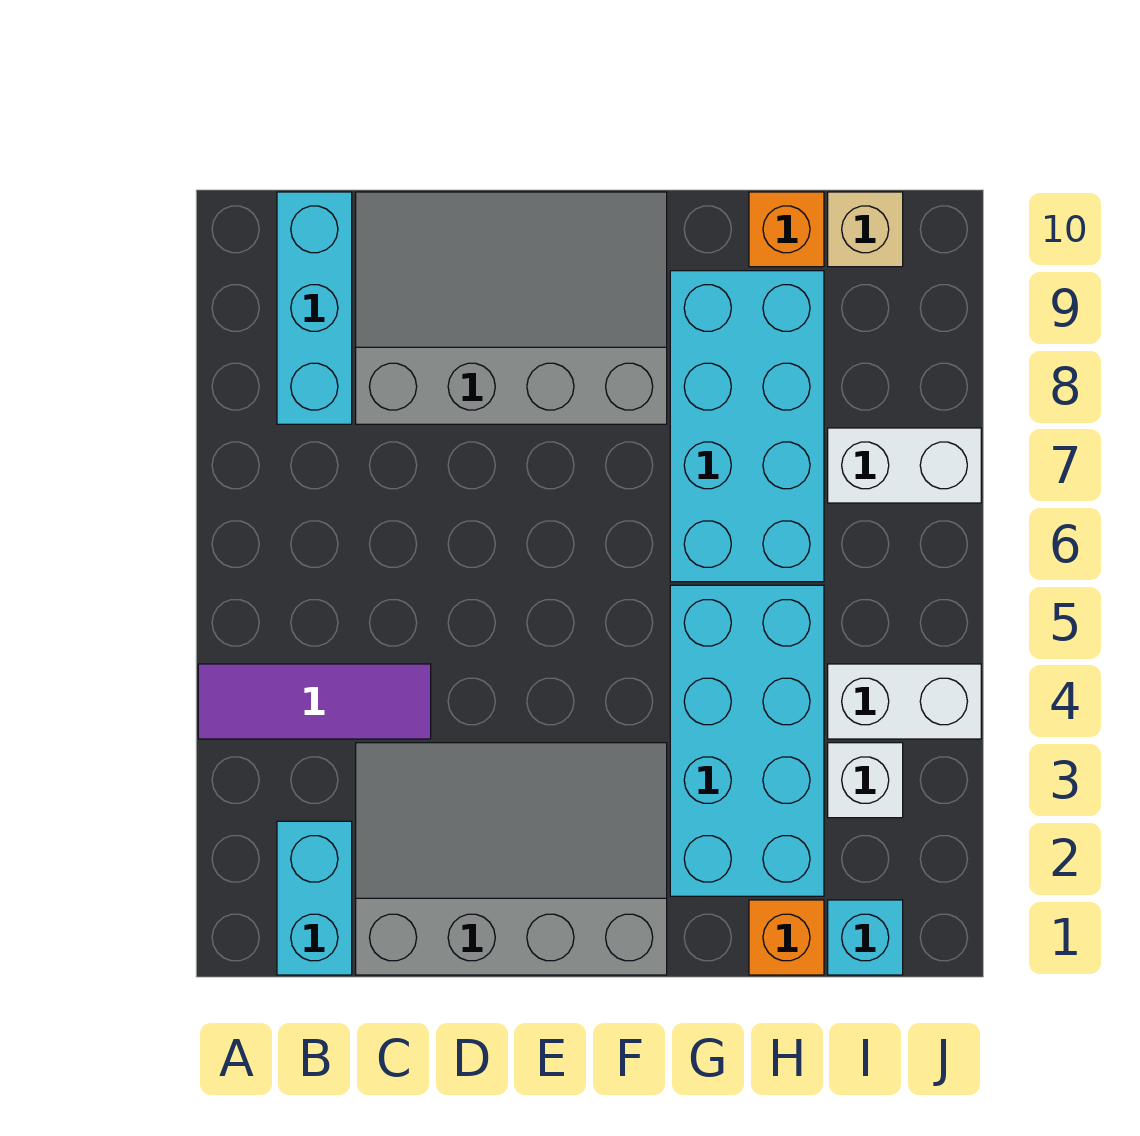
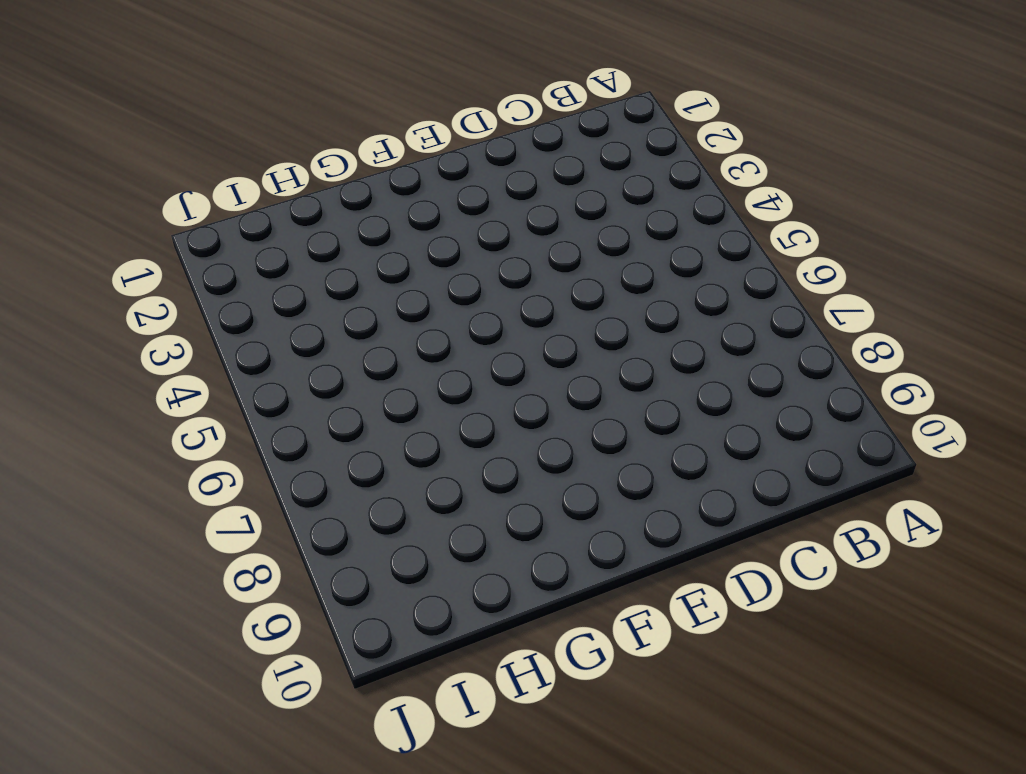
none -> purple 1x3 tile [198,664,431,739]
none -> cyan 1x2 brick [277,821,352,975]
none -> cyan 1x3 brick [277,192,352,424]

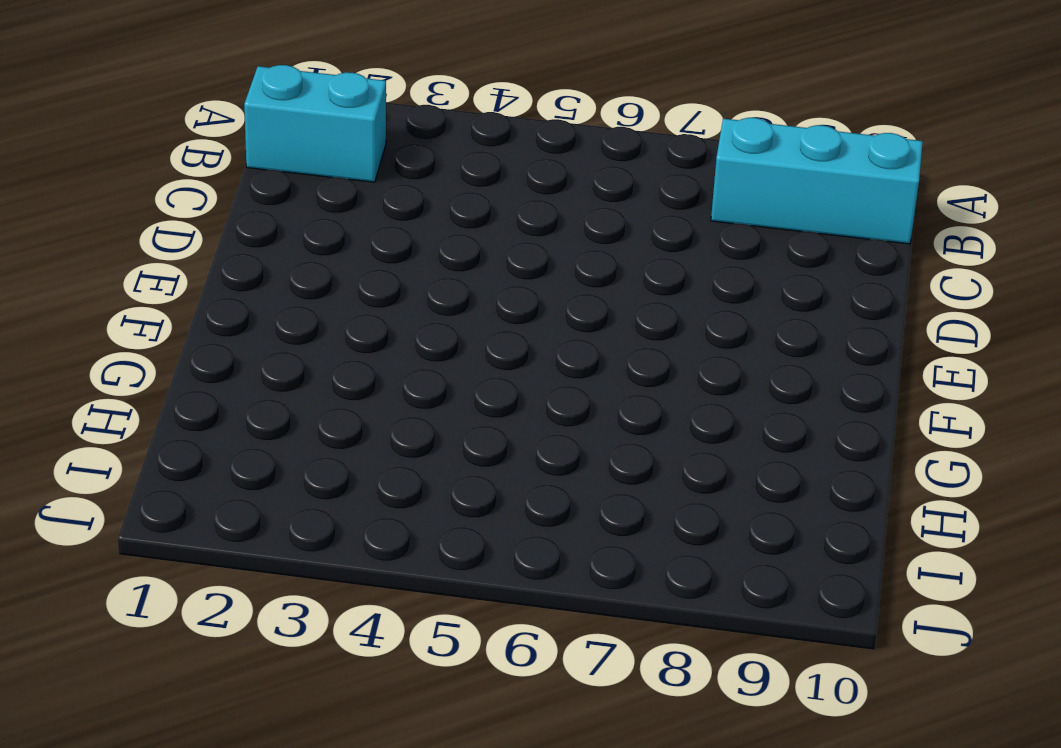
none -> purple 1x3 tile [198,664,431,739]
none -> grey 3x4 slope [356,743,667,975]
none -> grey 3x4 slope [356,192,667,424]

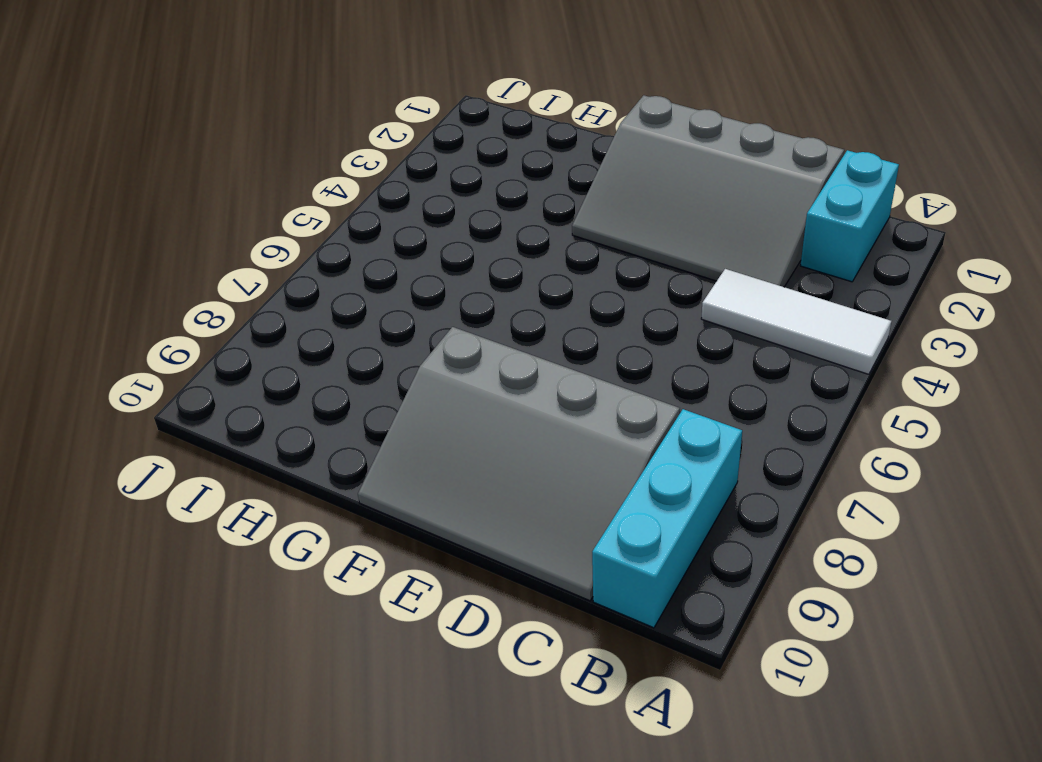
white 1x3 tile [701,269,891,374] -> purple 1x3 tile [198,664,431,739]
none -> cyan 2x4 brick [670,585,824,896]
none -> cyan 2x4 brick [670,271,824,582]
none -> orange 1x1 brick [749,900,824,975]

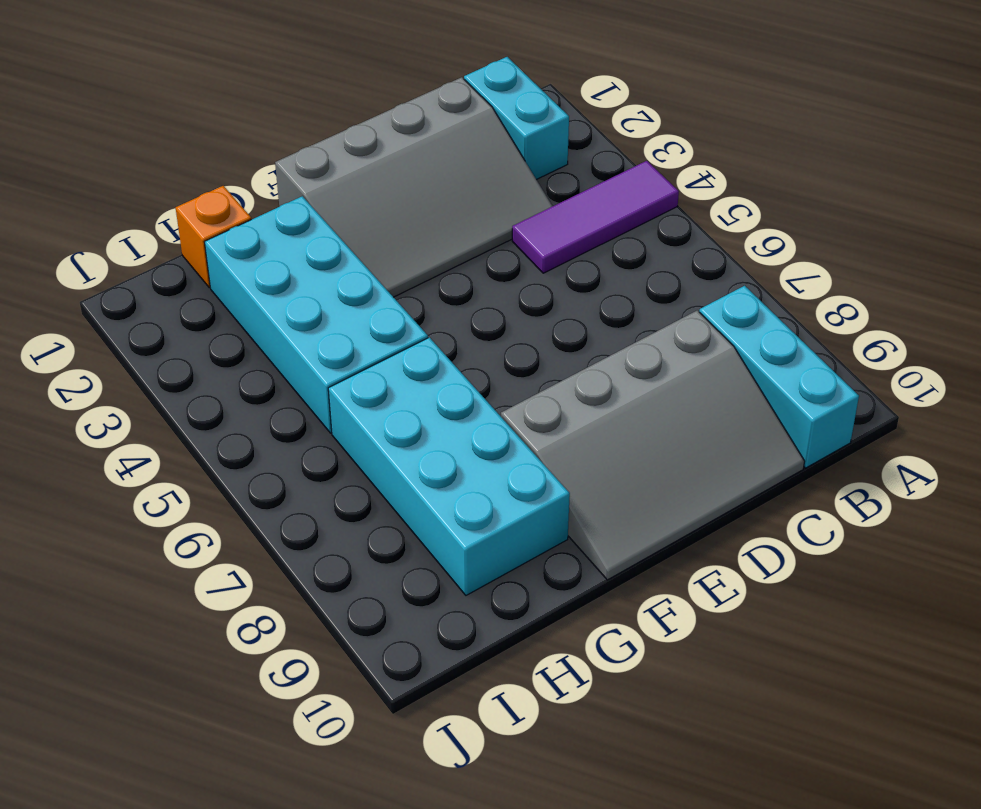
none -> orange 1x1 brick [749,192,824,267]
none -> cyan 1x1 brick [828,900,903,975]
none -> white 1x1 brick [828,743,903,818]

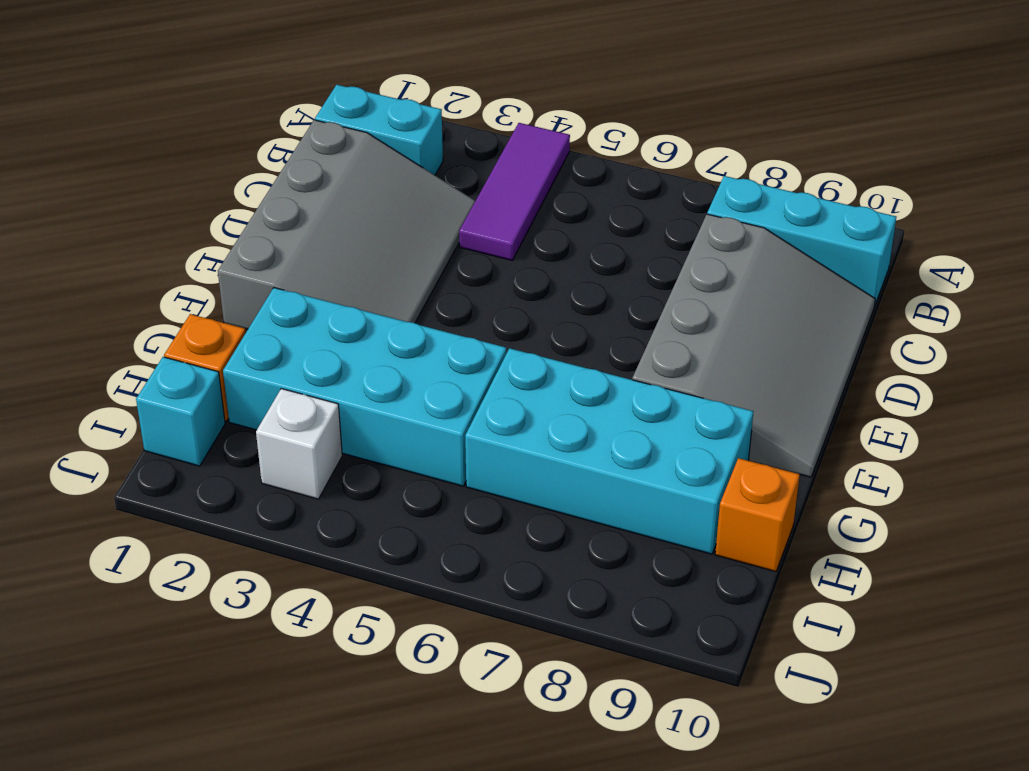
none -> white 1x2 brick [828,664,981,739]
none -> white 1x2 brick [828,428,981,503]
none -> tan 1x1 brick [828,192,903,267]

